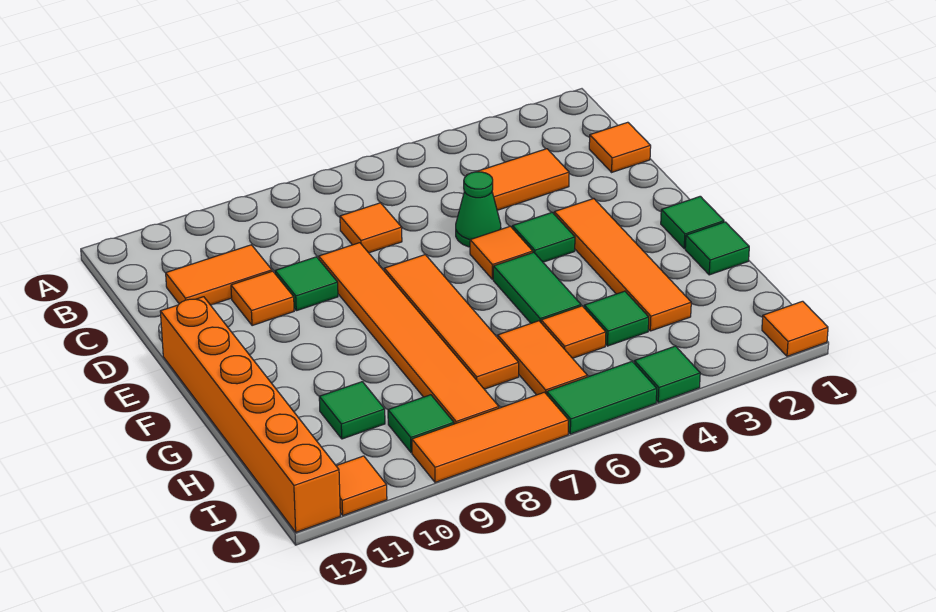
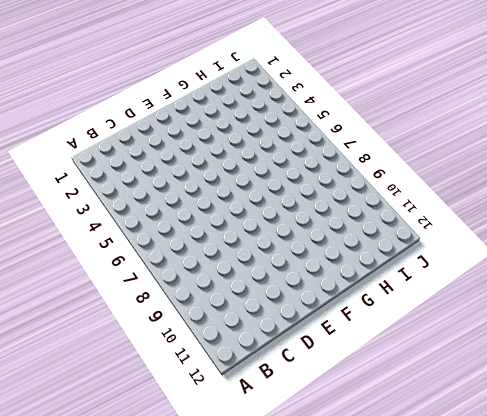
none -> orange 1x1 tile [589,122,651,172]
none -> orange 1x2 tile [477,149,569,210]
none -> orange 1x1 tile [340,203,402,253]

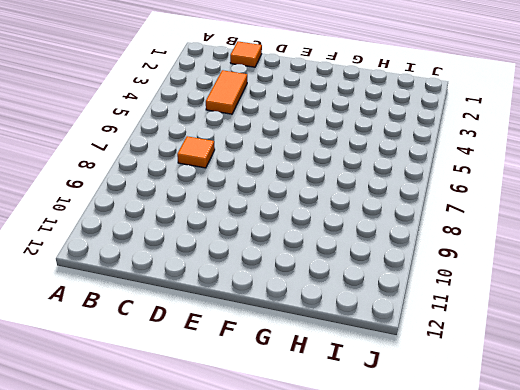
none -> orange 1x2 tile [166,245,272,305]
none -> green 1x1 cone [456,172,501,247]
none -> orange 1x6 tile [319,243,499,424]

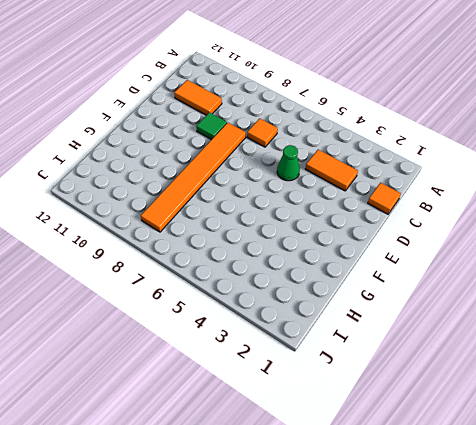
none -> orange 1x1 tile [231,271,294,326]
none -> orange 1x4 tile [554,199,691,331]
none -> green 1x1 tile [512,212,575,262]

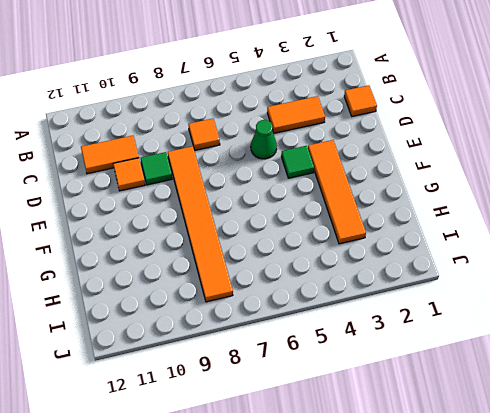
none -> orange 1x1 tile [470,226,533,279]
none -> orange 1x4 tile [384,255,519,389]
none -> orange 1x6 brick [160,297,340,532]

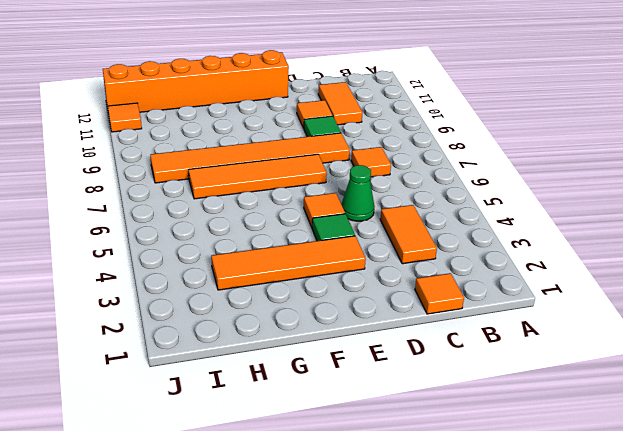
none -> green 1x1 tile [661,196,724,249]
none -> green 1x2 tile [493,252,581,323]
none -> green 1x1 tile [685,222,749,275]

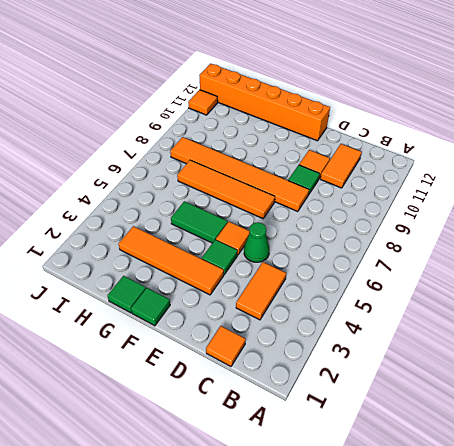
none -> orange 1x1 tile [340,203,402,253]
none -> green 1x1 tile [584,291,649,346]
none -> orange 1x1 tile [541,306,606,358]

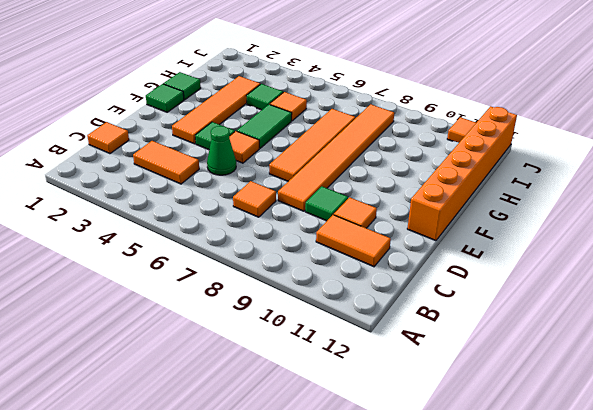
none -> orange 1x2 tile [498,321,587,395]
none -> green 1x1 tile [319,382,385,439]
none -> green 1x1 tile [388,395,454,452]

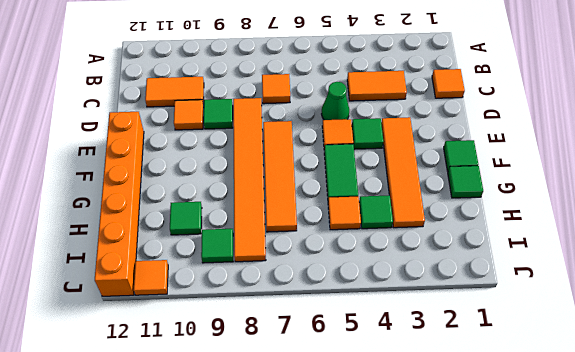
none -> orange 1x2 tile [498,321,587,395]
none -> orange 1x1 tile [762,301,828,356]
none -> green 1x1 tile [634,346,700,402]

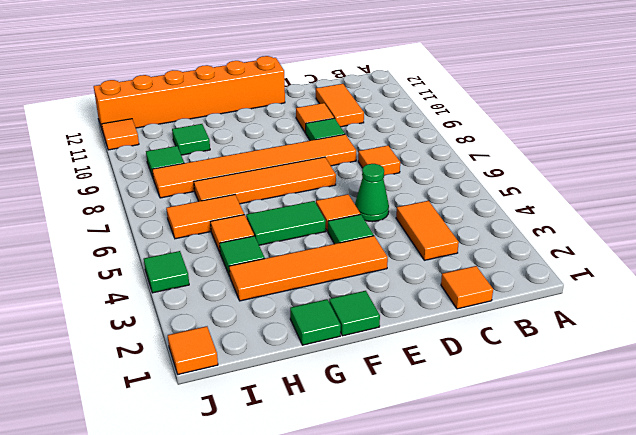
none -> green 1x2 tile [547,361,657,434]
none -> orange 1x3 tile [412,392,569,482]

